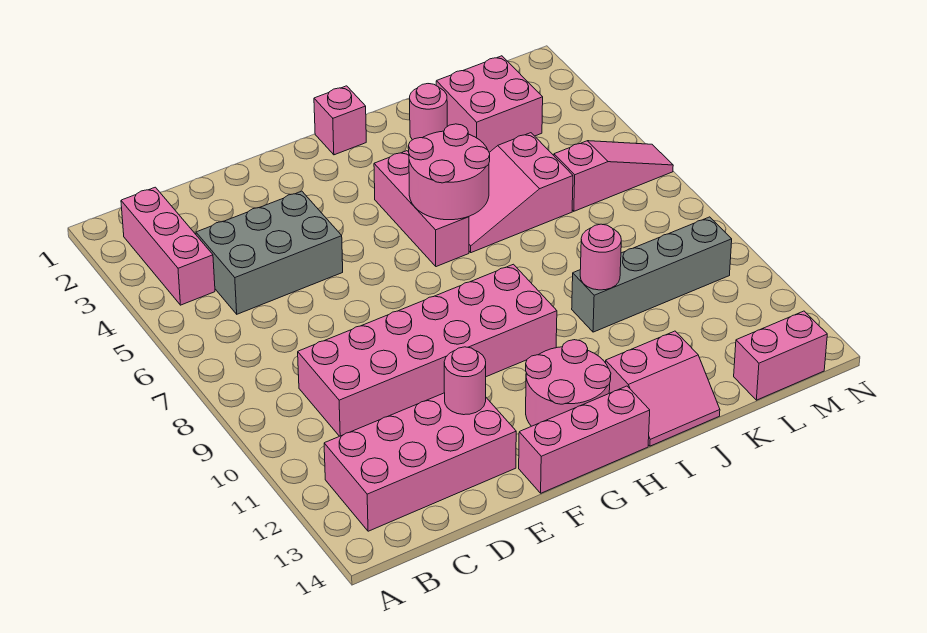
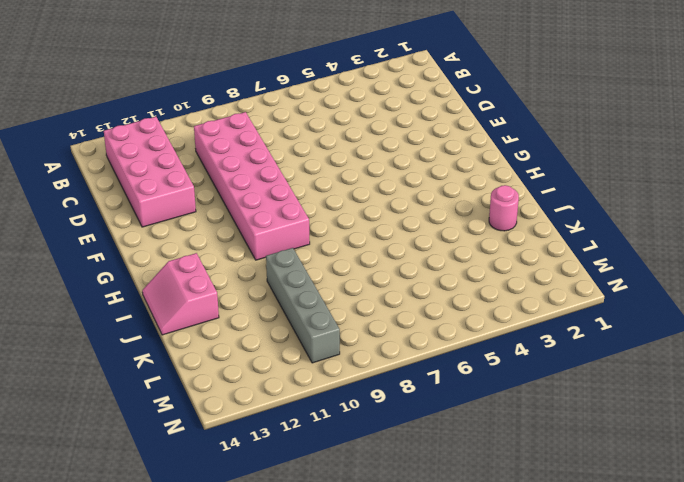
none -> pink 1x3 brick [121,187,215,305]
none -> grey 2x3 brick [196,191,343,314]
none -> pink 1x3 brick [519,386,650,493]

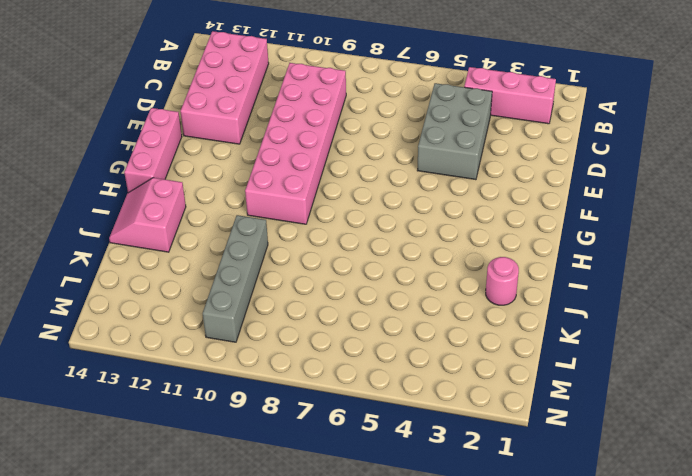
none -> pink 2x2 round brick [526,340,611,426]
none -> pink 1x1 brick [314,86,366,155]
none -> pink 1x3 brick [374,151,469,267]

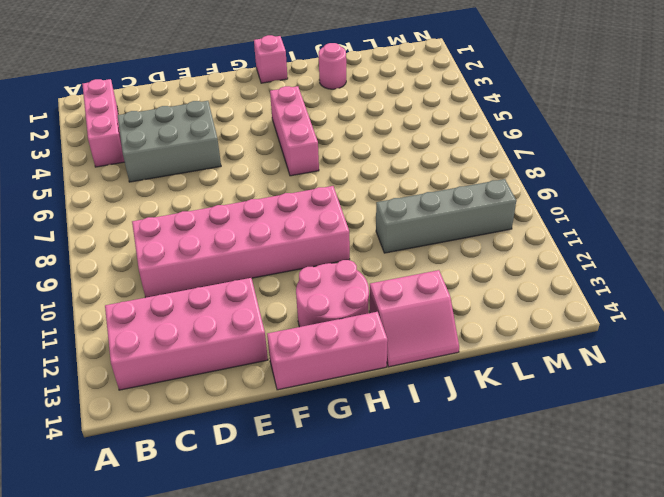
none -> pink 2x3 slope [469,133,573,253]
none -> pink 2x2 brick [436,56,543,152]
none -> pink 1x3 slope [554,141,673,211]

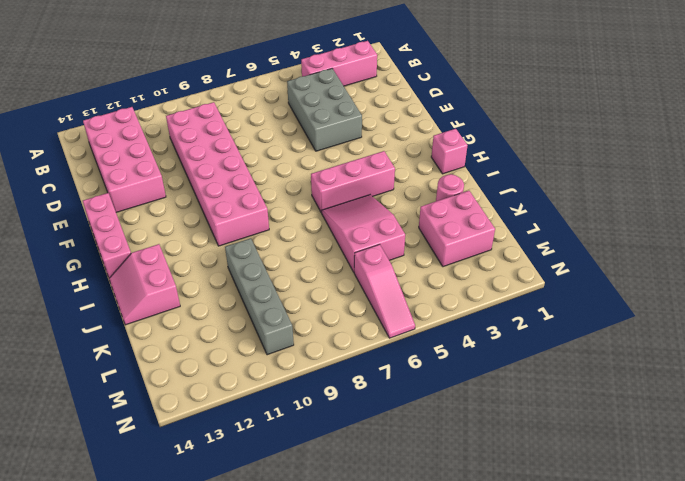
none -> pink 2x2 round brick [526,340,611,426]
none -> pink 1x2 brick [734,311,827,400]
none -> pink 1x1 round brick [444,347,486,415]

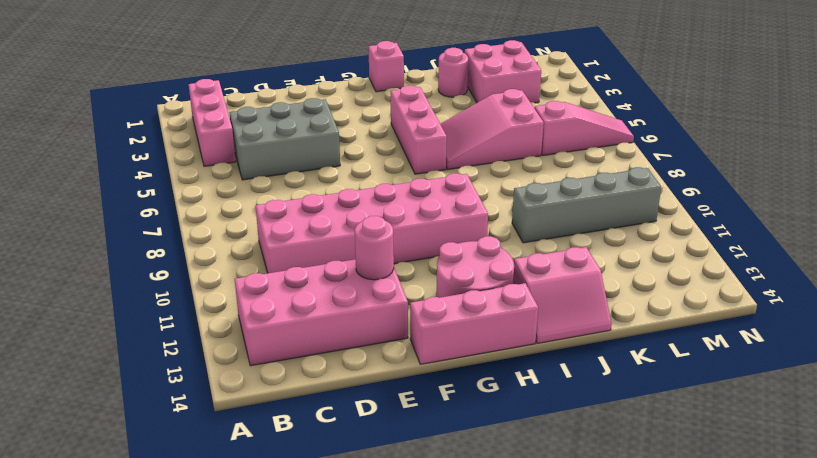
none -> pink 1x2 brick [734,311,827,400]
none -> pink 2x2 round brick [408,124,490,220]
none -> pink 1x1 round brick [580,224,621,290]

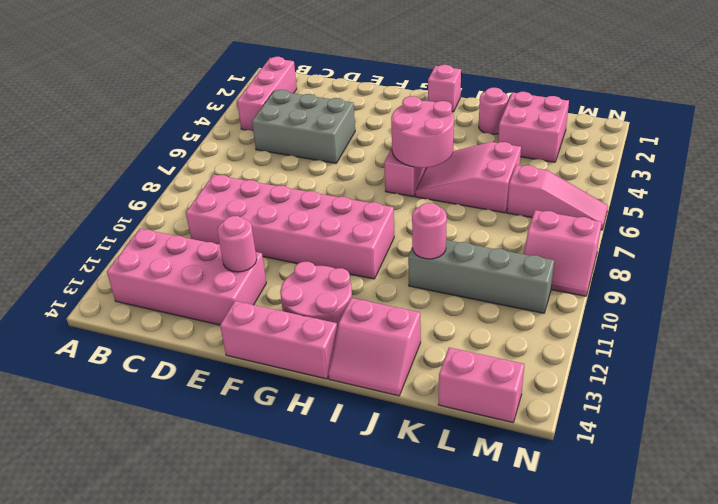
pink 2x2 slope [524,210,602,296] -> none

